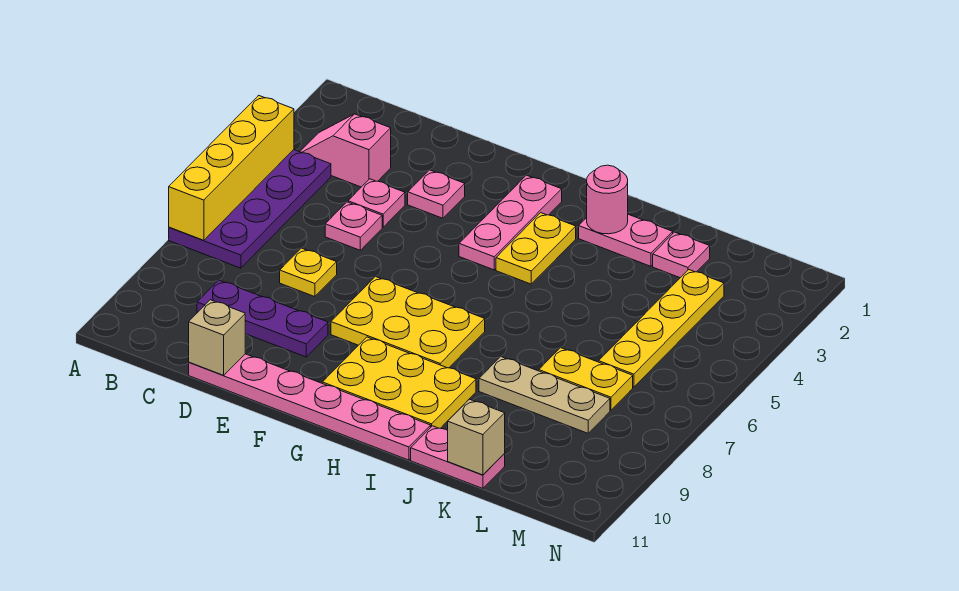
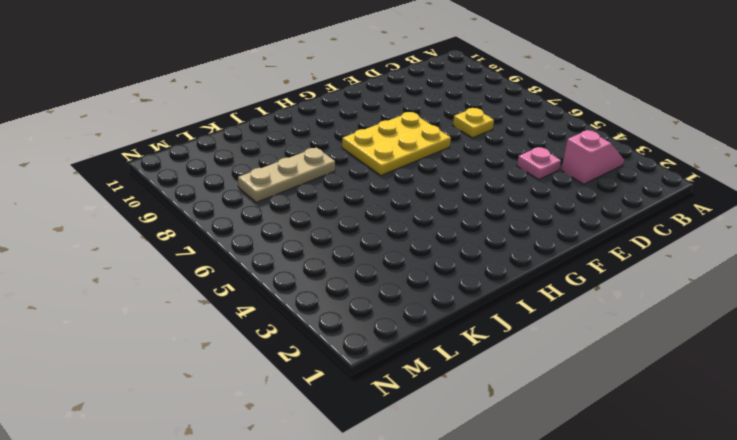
none -> purple 2x4 plate [169,150,331,268]
none -> purple 1x3 plate [197,280,328,357]
none -> pink 1x1 plate [325,202,382,250]

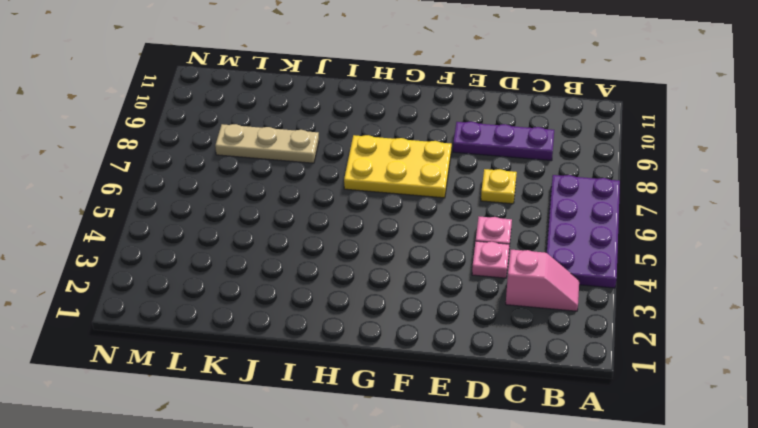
none -> pink 1x6 plate [189,354,431,460]
none -> pink 1x1 plate [408,170,465,218]
none -> pink 1x3 plate [459,175,562,270]

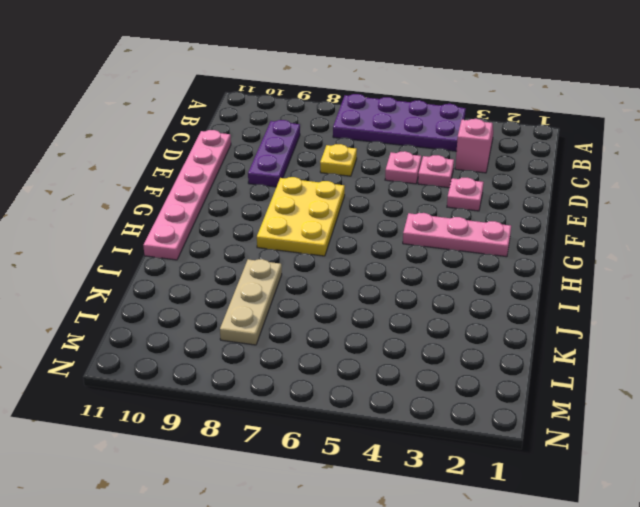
none -> yellow 2x3 plate [322,337,476,428]
none -> yellow 1x2 plate [496,213,576,284]
none -> pink 1x2 plate [579,214,673,266]

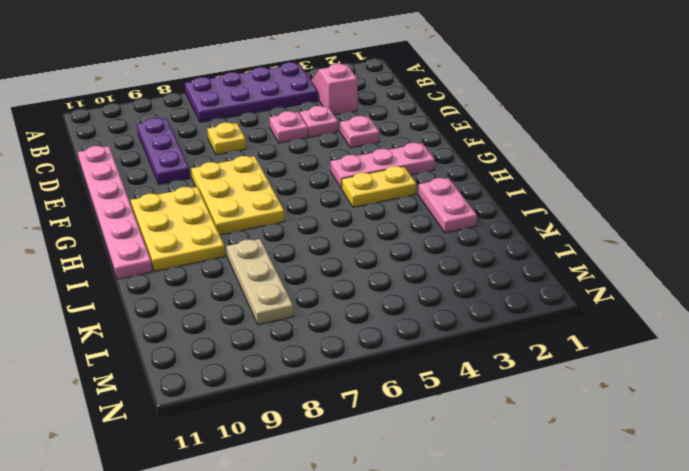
none -> pink 1x2 plate [411,426,505,489]
none -> pink 1x1 plate [653,232,710,278]
none -> yellow 1x2 plate [539,348,633,410]

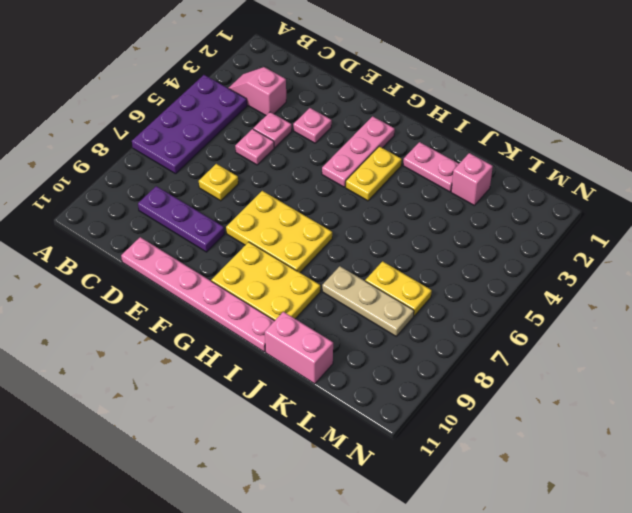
pink 1x2 brick [265,312,333,384] -> pink 1x2 plate [411,426,505,489]
pink 1x1 brick [451,153,493,205] -> pink 1x1 plate [653,232,710,278]
none -> yellow 1x4 plate [599,270,724,387]
none -> yellow 1x4 brick [169,95,294,241]
none -> tan 1x1 brick [189,300,245,375]

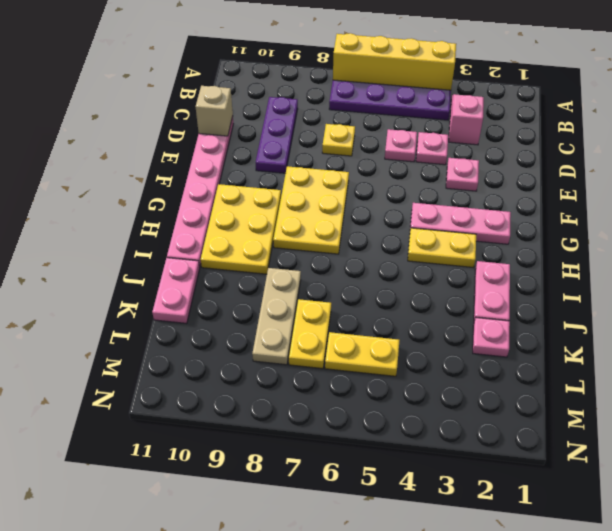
yellow 1x2 plate [325,332,400,376] -> yellow 1x4 plate [599,270,724,387]
none -> pink 1x1 round brick [587,165,628,234]
none -> tan 1x1 brick [448,399,505,475]

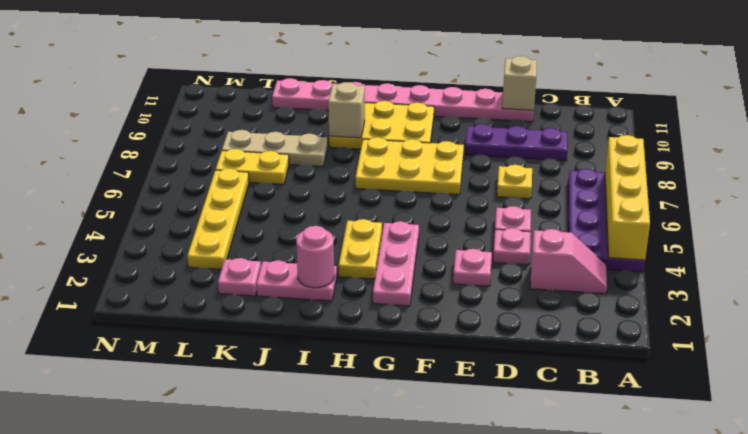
tan 1x1 brick [328,82,365,138] -> tan 1x1 brick moved to [448,399,505,475]

